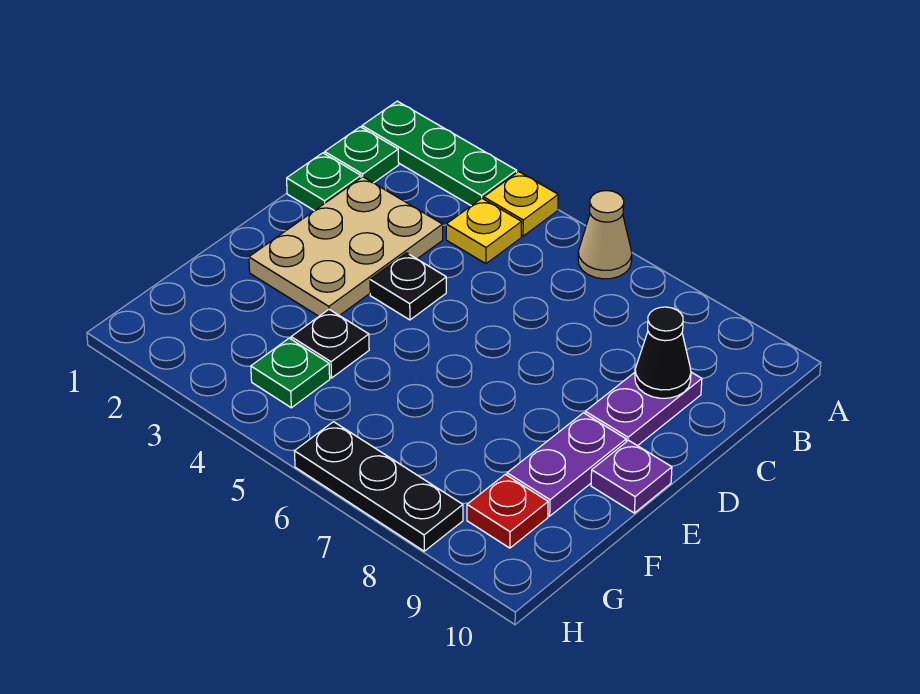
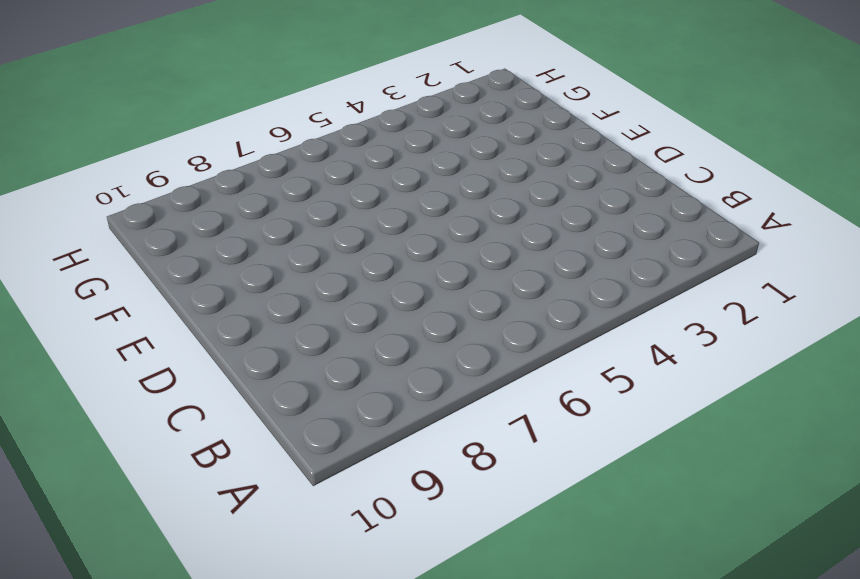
none -> green 1x3 plate [362,101,517,206]
none -> yellow 1x1 plate [484,172,558,236]
none -> tan 1x1 cone [578,191,632,279]

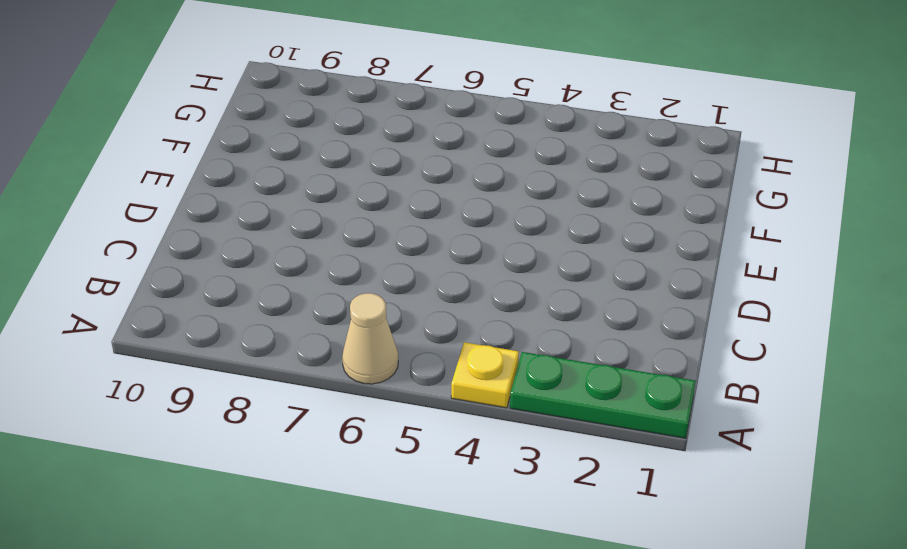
none -> green 1x1 plate [325,127,399,183]
none -> yellow 1x1 plate [446,198,522,264]
none -> green 1x1 plate [287,153,361,211]

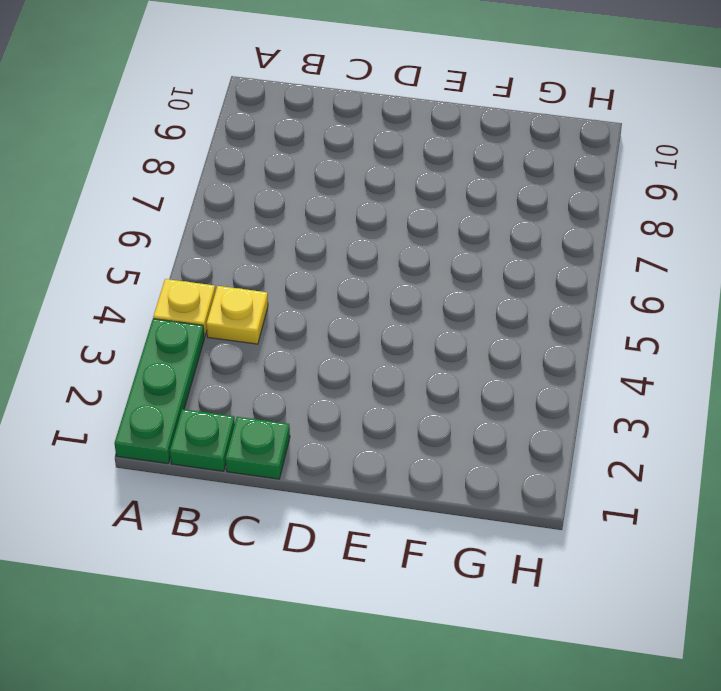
none -> tan 1x1 cone [578,191,632,279]
none -> tan 2x3 plate [249,177,443,316]
none -> purple 1x2 plate [585,372,702,446]

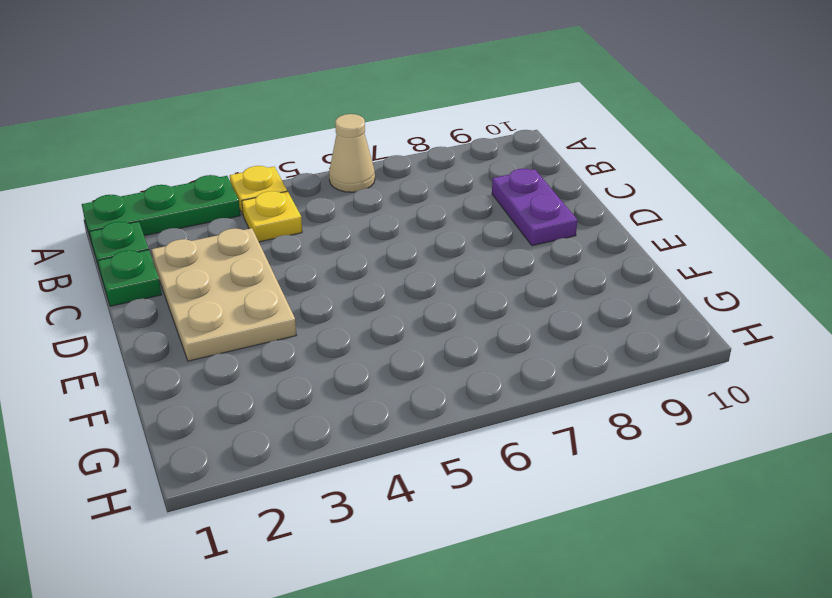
none -> black 1x1 plate [370,253,446,320]
none -> purple 1x2 plate [507,413,626,516]
none -> purple 1x1 plate [591,440,672,513]

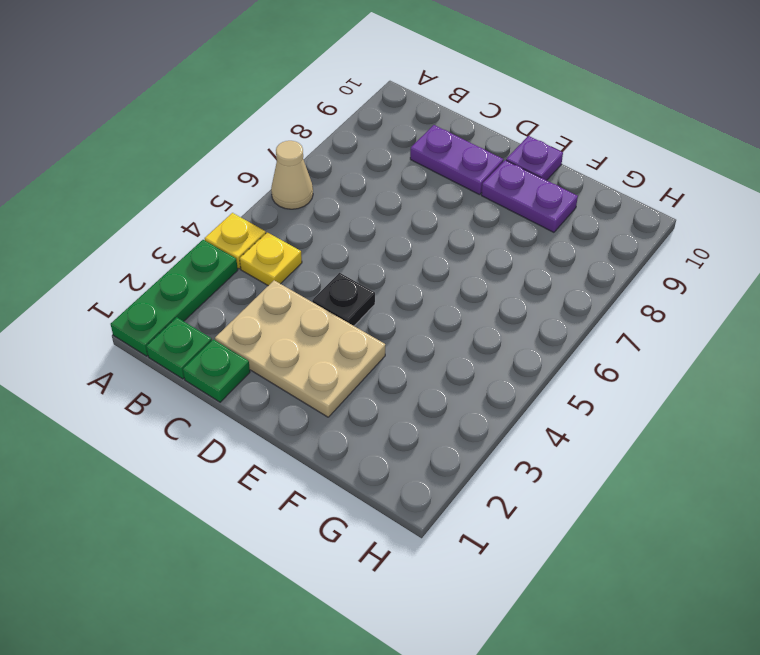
none -> black 1x1 plate [291,310,369,378]
none -> green 1x1 plate [251,338,330,408]
none -> red 1x1 plate [467,474,548,548]

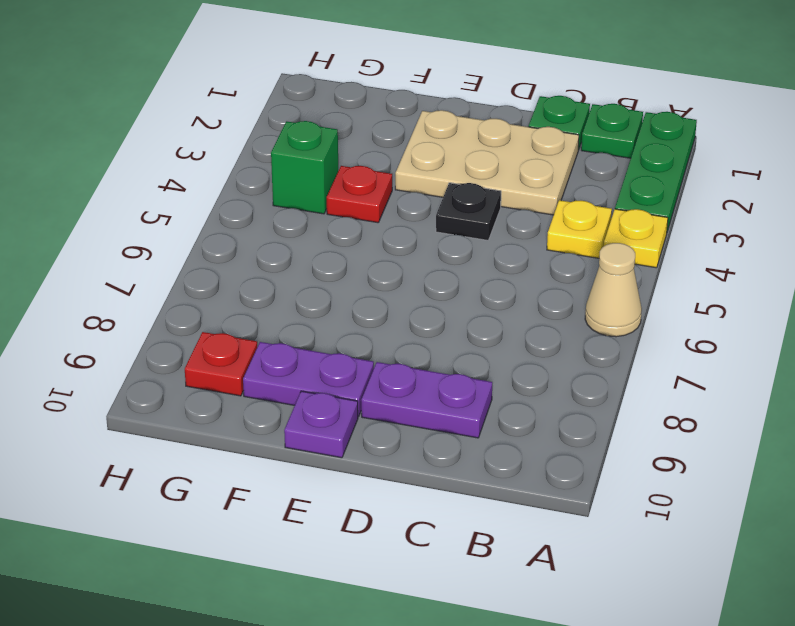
red 1x1 plate [327,166,392,223] -> black 1x1 plate [291,310,369,378]
green 1x1 brick [271,121,338,214] -> green 1x1 plate [251,338,330,408]
none -> black 1x3 plate [294,422,463,551]
none -> black 1x1 cone [635,307,691,398]

